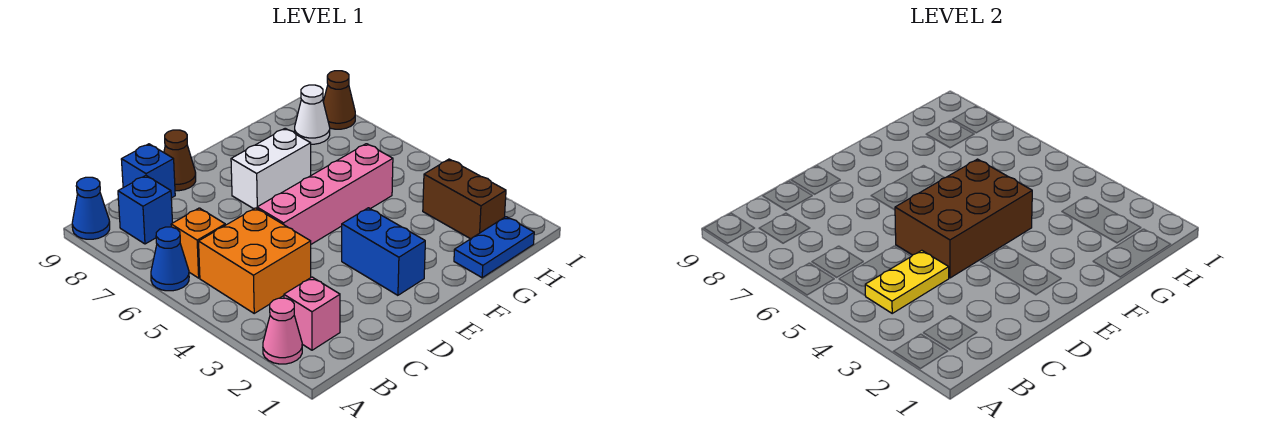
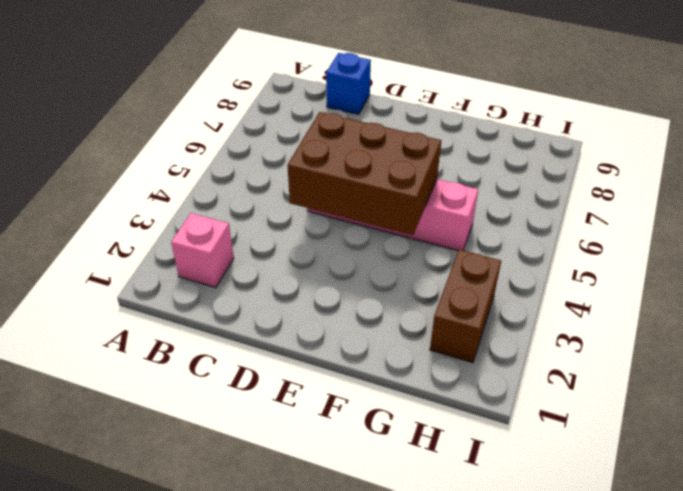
none -> pink 1x1 cone [263,298,302,364]
none -> blue 1x1 cone [151,227,189,291]
none -> blue 1x1 cone [72,177,110,239]

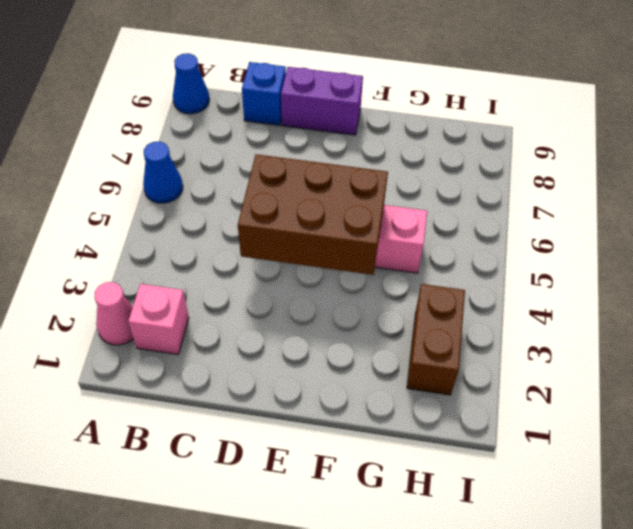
purple 1x2 brick [281,67,363,135] -> brown 1x1 cone [164,130,196,191]
none -> orange 2x2 brick [199,208,311,313]
none -> orange 1x1 brick [171,208,225,278]
none -> blue 1x1 brick [118,176,173,244]

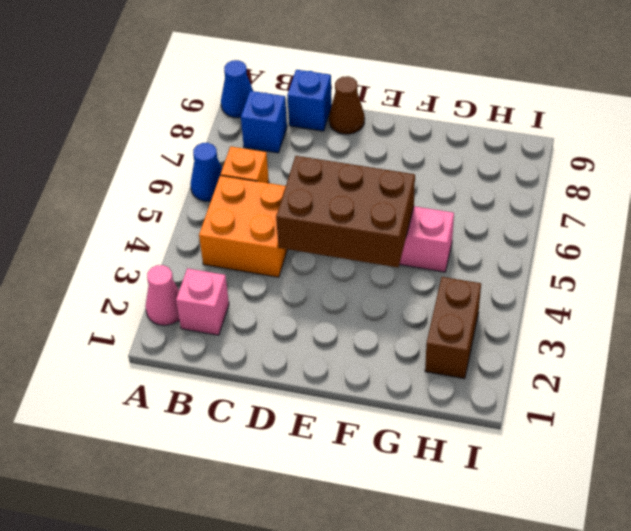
none -> blue 1x2 brick [342,208,425,295]
none -> white 1x2 brick [231,128,311,209]
none -> blue 1x2 plate [454,217,534,278]

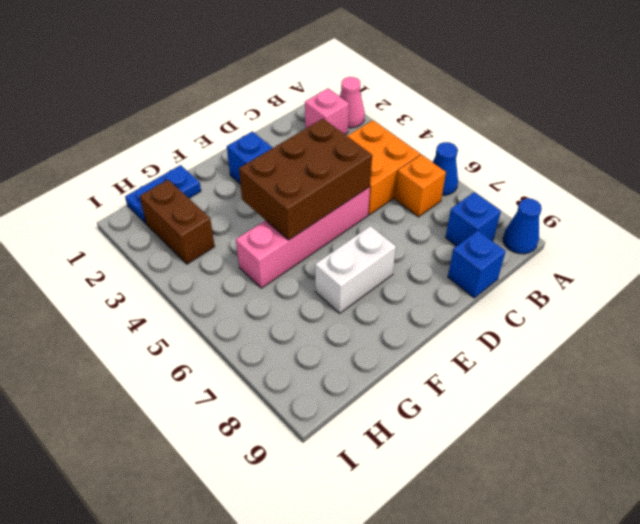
none -> brown 1x1 cone [164,130,196,191]
none -> white 1x1 cone [295,85,330,144]
none -> brown 1x1 cone [323,71,355,129]

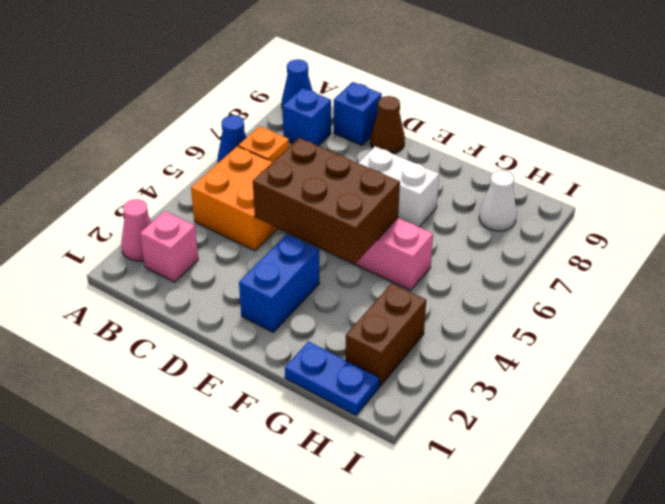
none -> brown 1x1 cone [323,71,355,129]
none -> yellow 1x2 plate [865,250,949,313]

